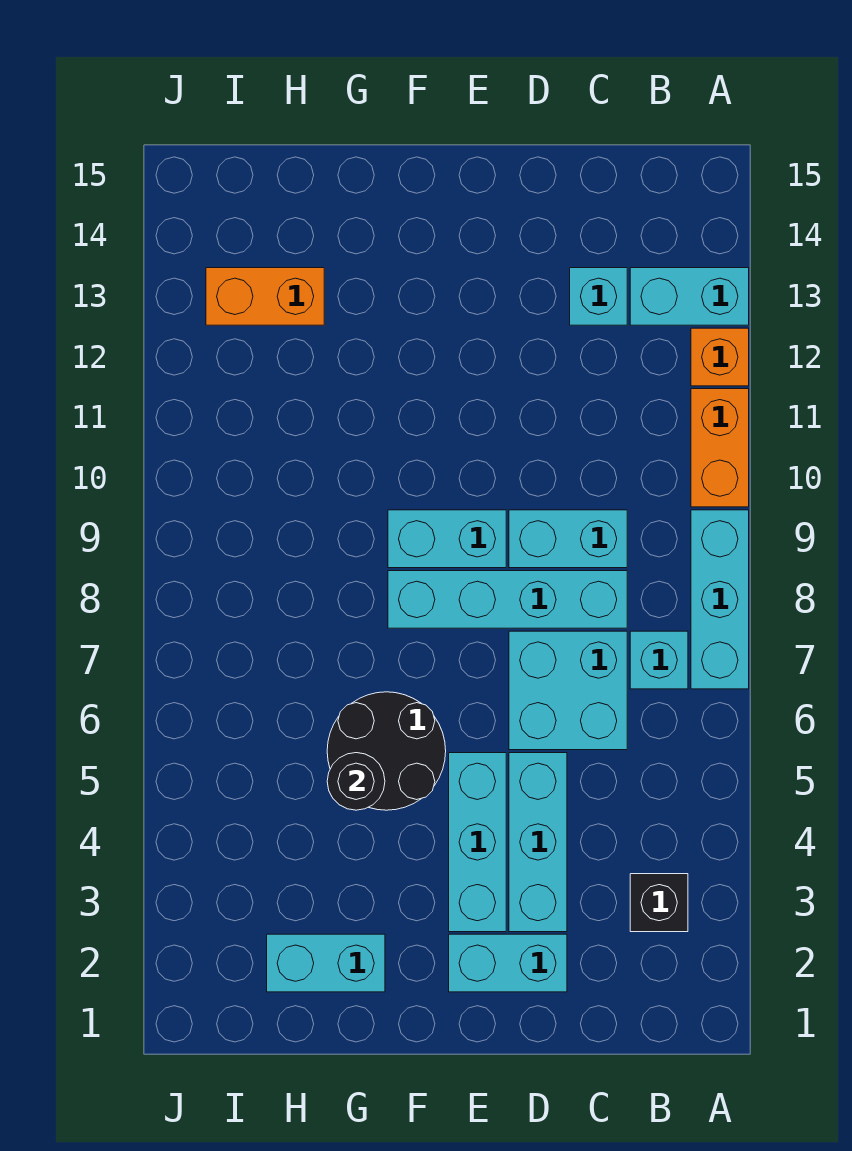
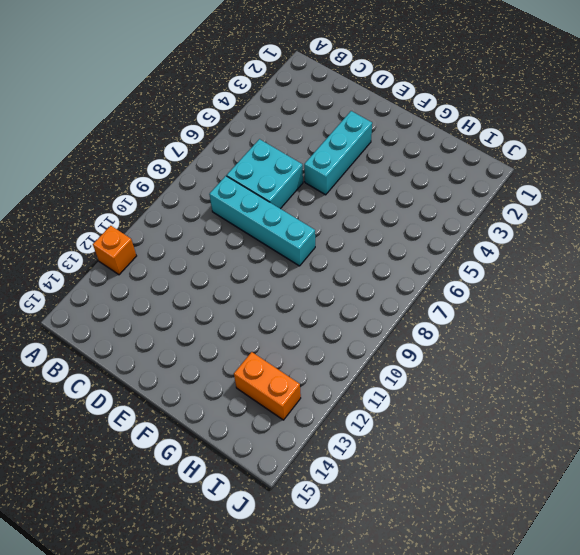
none -> cyan 1x3 brick [691,510,749,689]
none -> orange 1x2 brick [691,389,749,507]
none -> cyan 1x2 brick [630,268,749,325]

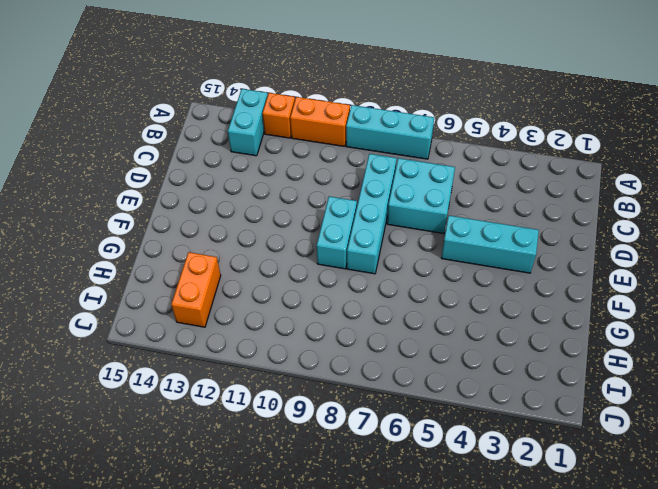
none -> black 1x1 brick [630,874,688,932]
none -> cyan 1x1 brick [630,631,688,689]
none -> cyan 1x2 brick [509,510,627,568]

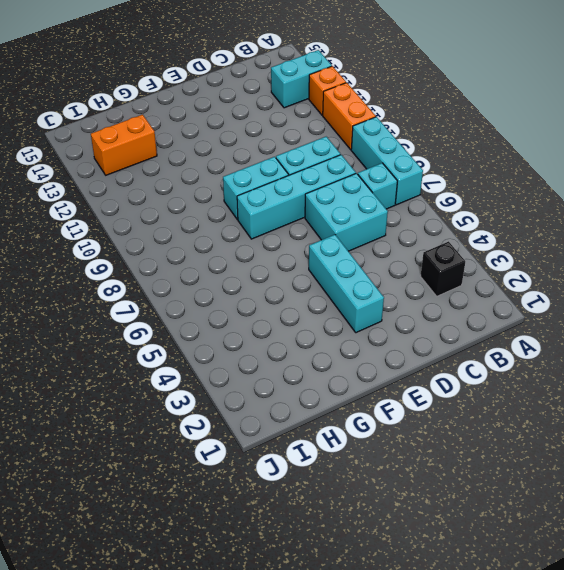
none -> cyan 1x1 brick [570,268,627,325]
none -> cyan 1x2 brick [449,934,567,992]
none -> cyan 1x3 brick [509,753,567,932]

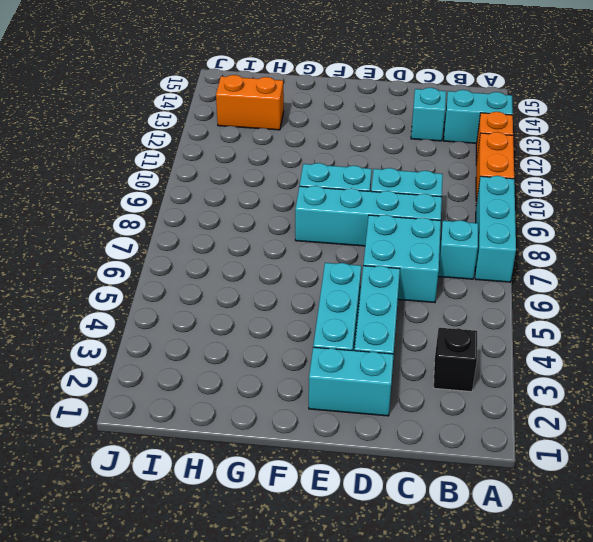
none -> black 2x2 round brick [327,692,446,810]
none -> cyan 1x2 brick [267,934,385,992]
none -> black 1x1 round brick [327,753,385,810]

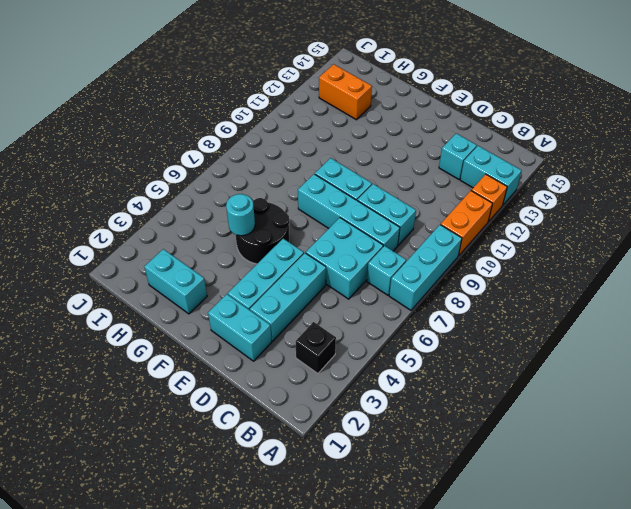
cyan 1x1 round brick [226,194,255,236] -> black 1x1 round brick [327,753,385,810]

